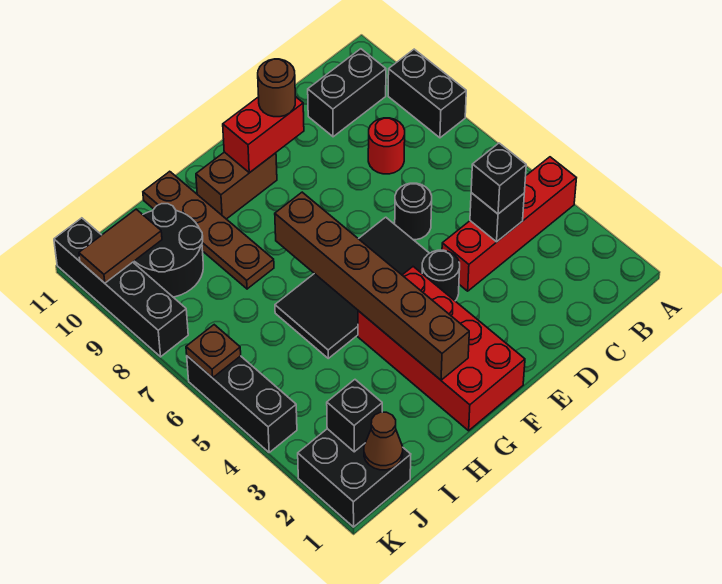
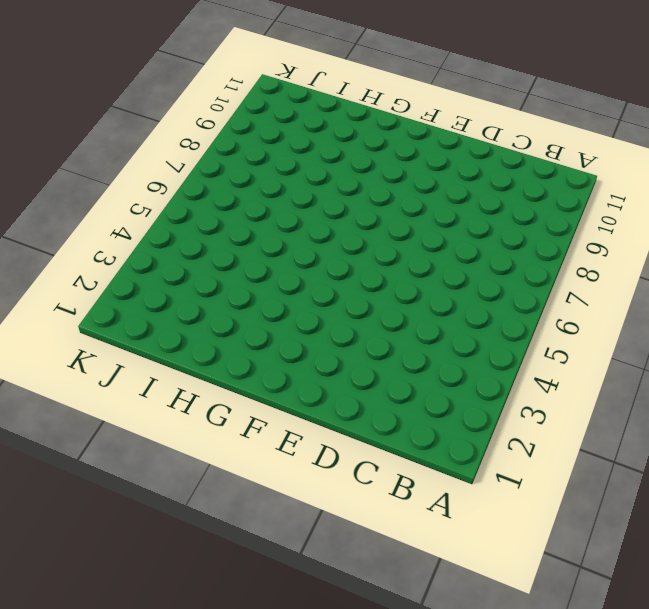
none -> red 1x4 brick [442,157,576,291]
none -> black 1x2 brick [388,49,466,138]
none -> black 1x2 brick [308,49,386,137]

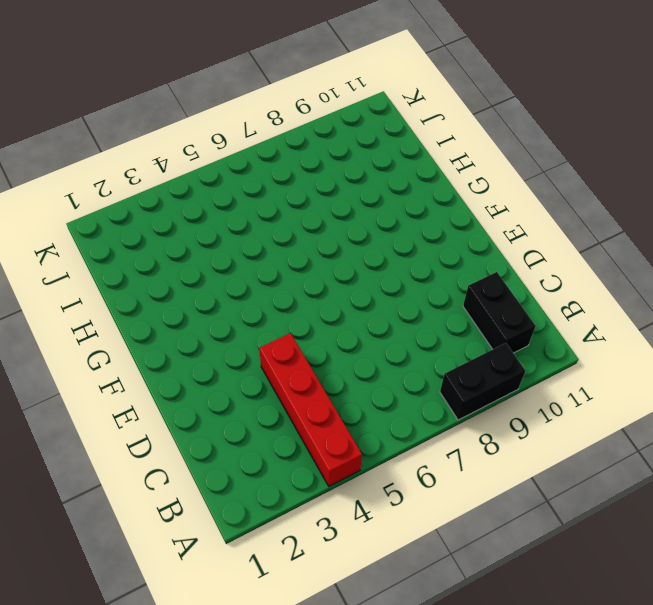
none -> red 1x1 round brick [368,118,405,174]
none -> black 1x1 round brick [395,183,432,240]
none -> black 1x1 round brick [422,250,460,301]

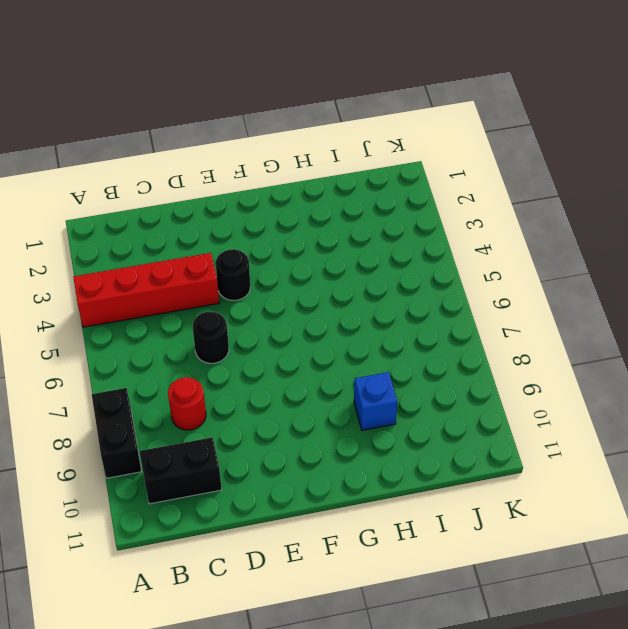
blue 1x1 brick [354,372,397,430] -> brown 1x4 plate [143,171,274,289]
none -> black 2x4 tile [275,217,429,358]
none -> red 2x4 brick [358,267,525,431]
none -> brown 1x2 brick [196,152,277,219]

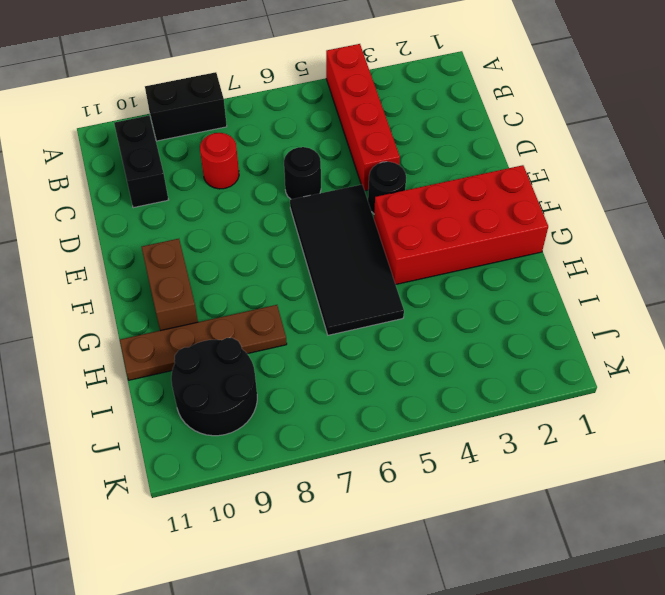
none -> black 2x2 brick [298,429,411,527]
none -> black 1x3 brick [187,356,297,452]
none -> black 1x4 brick [54,218,188,357]

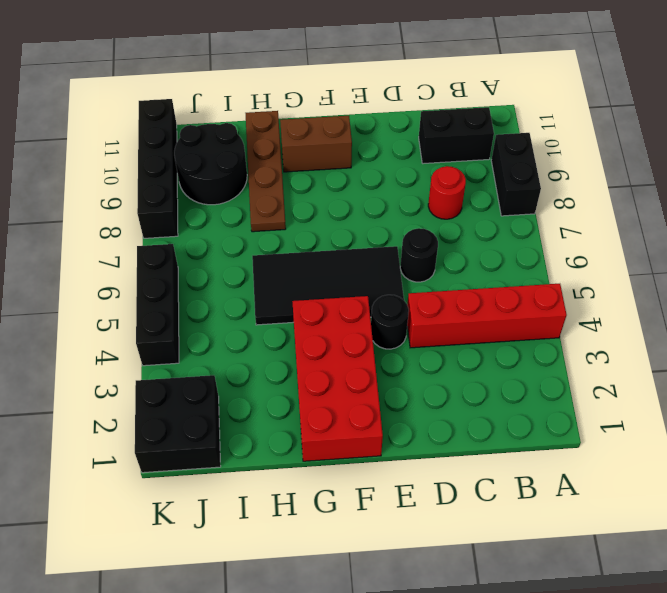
none -> black 1x1 brick [470,193,524,242]
none -> red 1x2 brick [223,97,304,173]
none -> brown 1x6 brick [275,192,469,380]

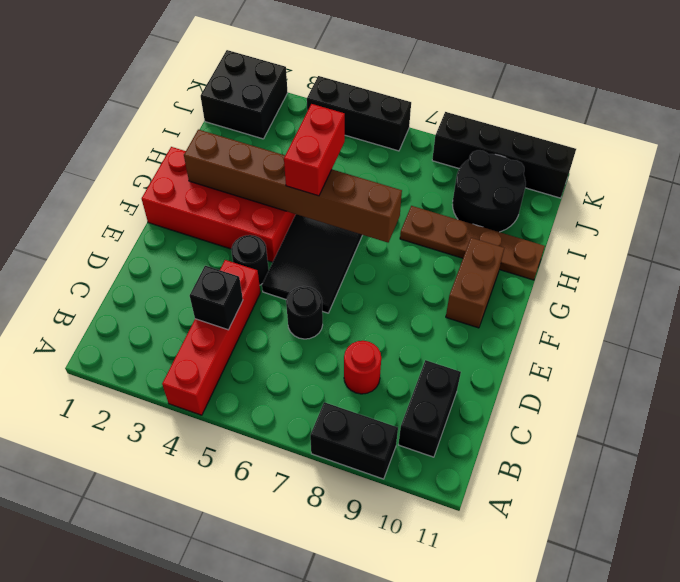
red 1x2 brick [284,104,345,196] -> red 1x2 brick moved to [223,97,304,173]
none -> brown 1x1 cone [364,412,403,470]
none -> black 1x1 brick [327,380,382,452]
none -> brown 1x2 tile [79,209,162,283]

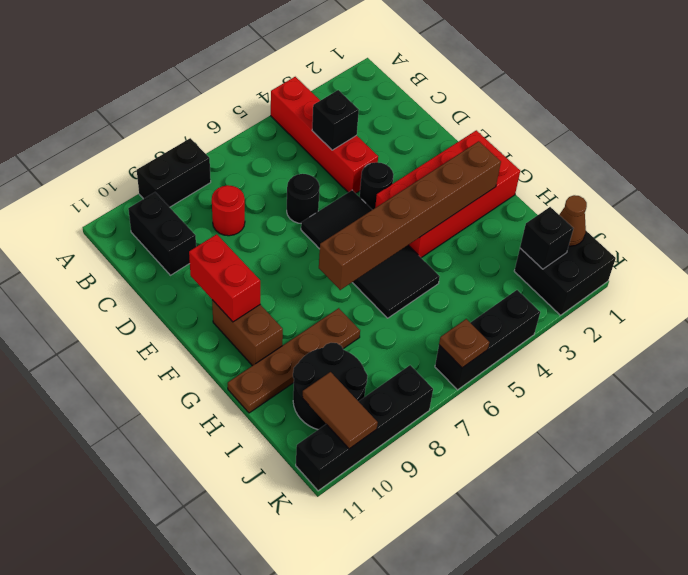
none -> black 1x1 brick [471,143,526,214]
none -> brown 1x1 round brick [258,59,295,117]

